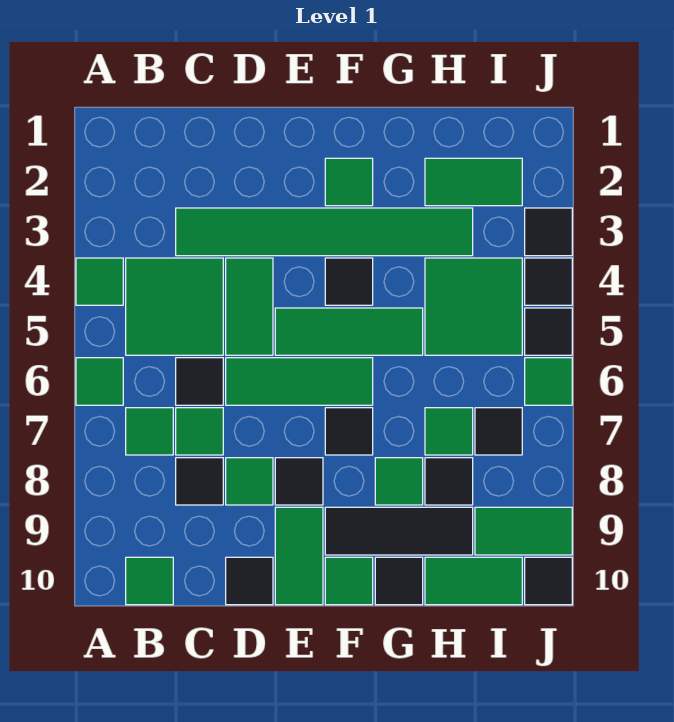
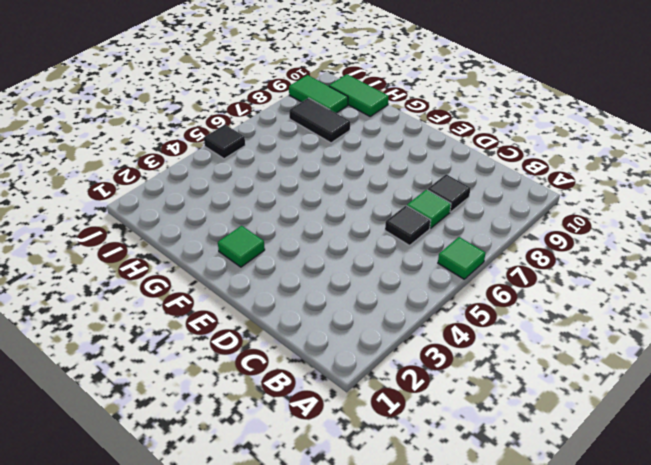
black 1x2 tile [289,98,350,143] -> black 1x1 tile [425,458,473,505]
none -> green 1x1 tile [76,258,123,305]
none -> green 2x2 tile [126,258,223,355]
none -> green 1x1 tile [126,408,173,455]
none -> green 1x1 tile [126,557,173,605]

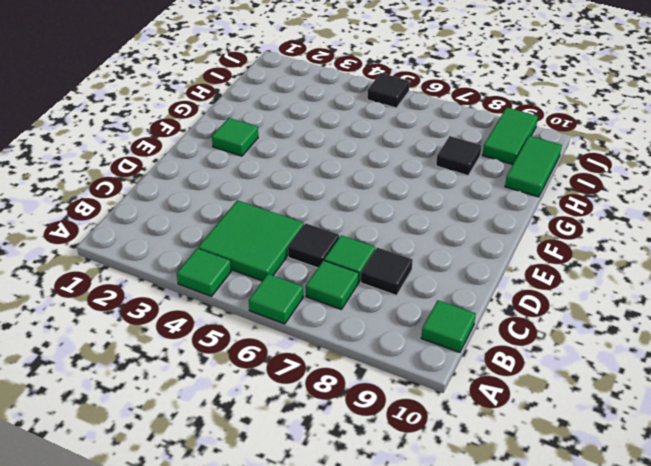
none -> green 1x6 tile [176,208,473,256]
none -> green 1x2 tile [226,258,273,355]
none -> green 1x3 tile [226,358,373,405]
none -> green 1x1 tile [226,458,273,505]

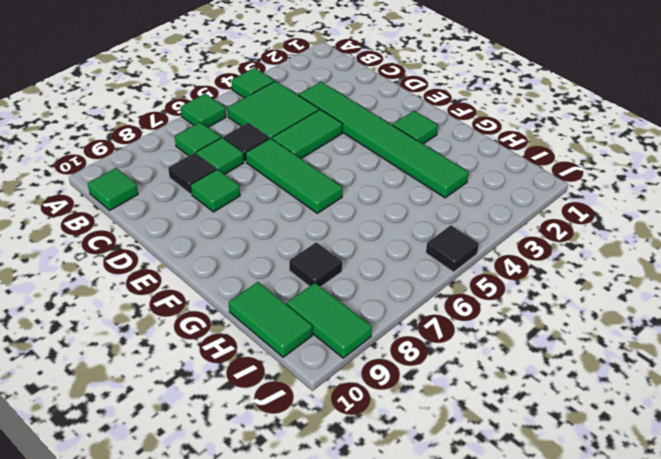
none -> black 1x1 tile [226,557,273,605]
none -> green 1x3 tile [275,308,423,355]
none -> black 1x1 tile [275,458,323,505]
none -> green 1x2 tile [275,507,323,605]

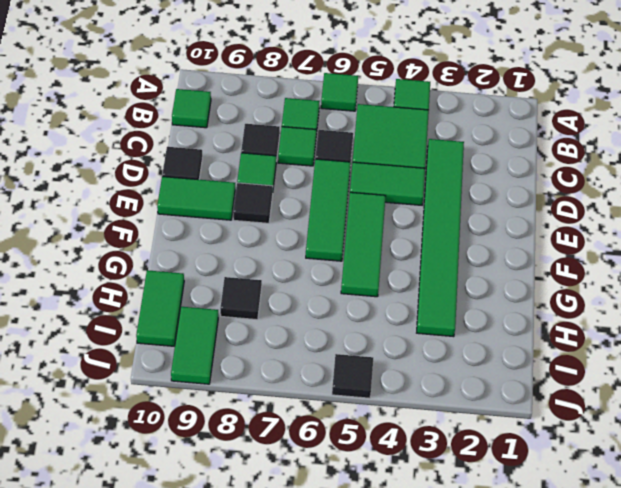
none -> green 1x1 tile [325,158,373,206]
none -> black 1x1 tile [325,258,373,305]
none -> black 1x1 tile [325,408,373,455]
none -> black 1x3 tile [325,507,473,555]

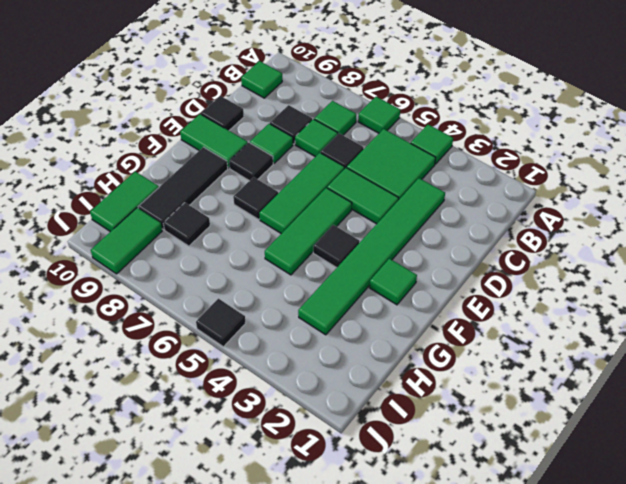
none -> green 1x1 tile [325,557,373,605]
none -> green 1x1 tile [375,458,423,505]
none -> black 1x1 tile [375,557,423,605]
none -> green 1x2 tile [425,158,522,206]

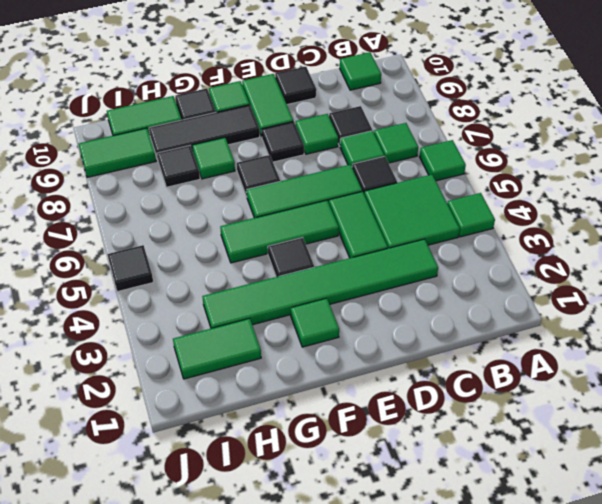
none -> green 2x2 tile [425,258,522,355]
none -> green 1x1 tile [425,408,473,455]
none -> black 1x1 tile [475,408,522,455]
none -> black 1x1 tile [525,208,572,256]

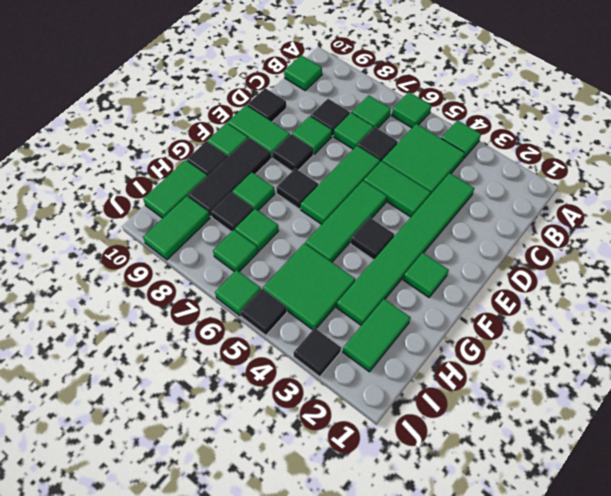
green 1x1 tile [213,230,258,272] -> black 1x1 tile [475,408,522,455]
none -> black 1x1 tile [525,258,572,305]
none -> black 1x1 tile [525,557,572,605]

